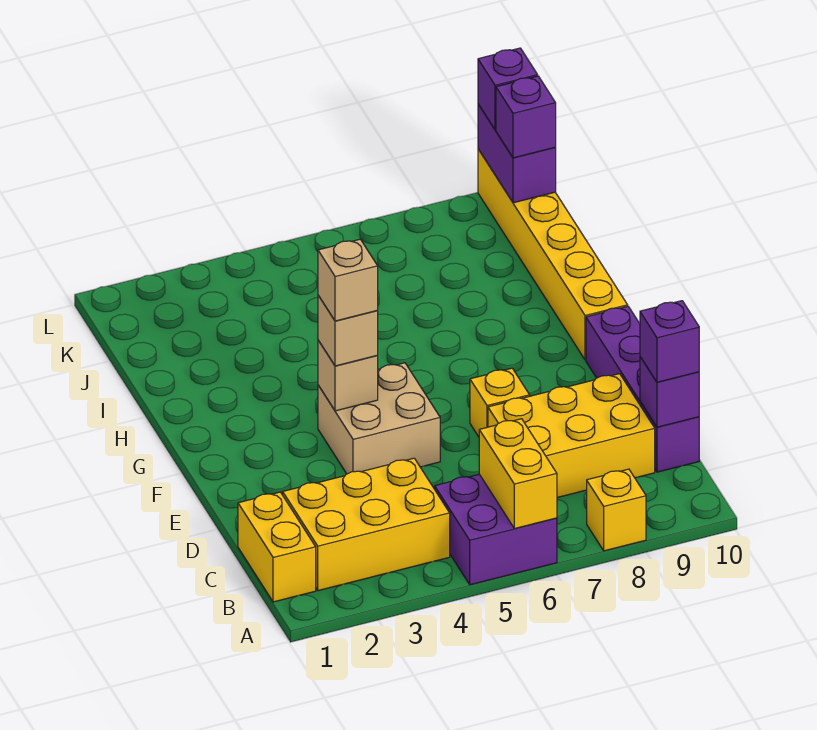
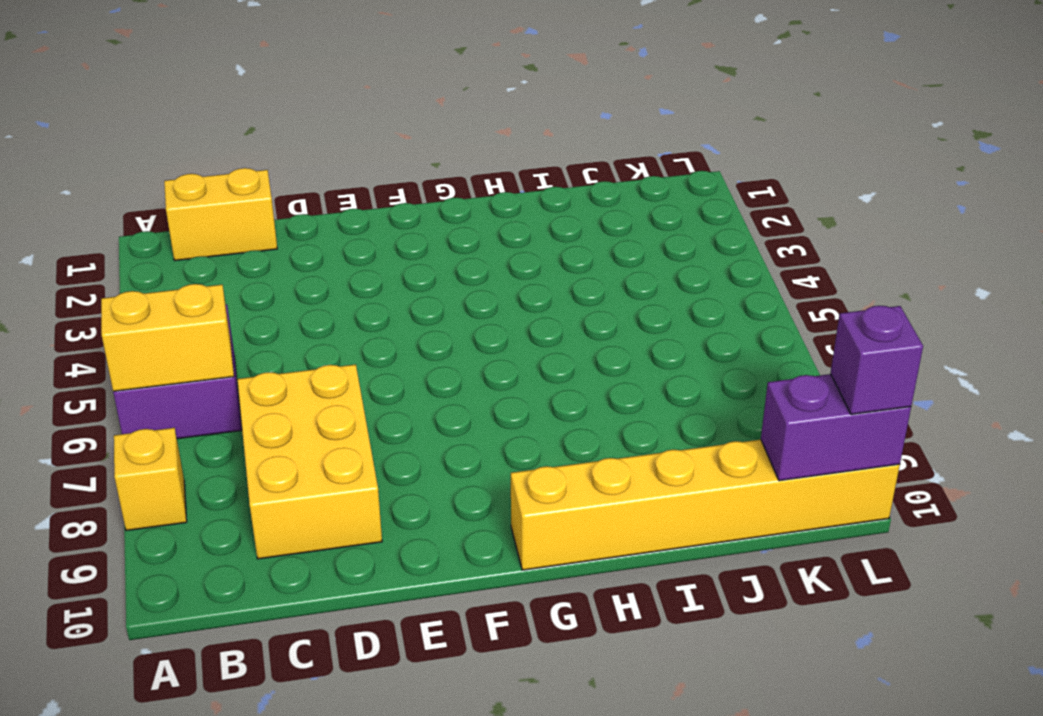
none -> yellow 2x3 brick [283,458,450,591]
none -> purple 1x4 brick [586,306,699,472]
none -> tan 2x2 brick [318,363,440,474]

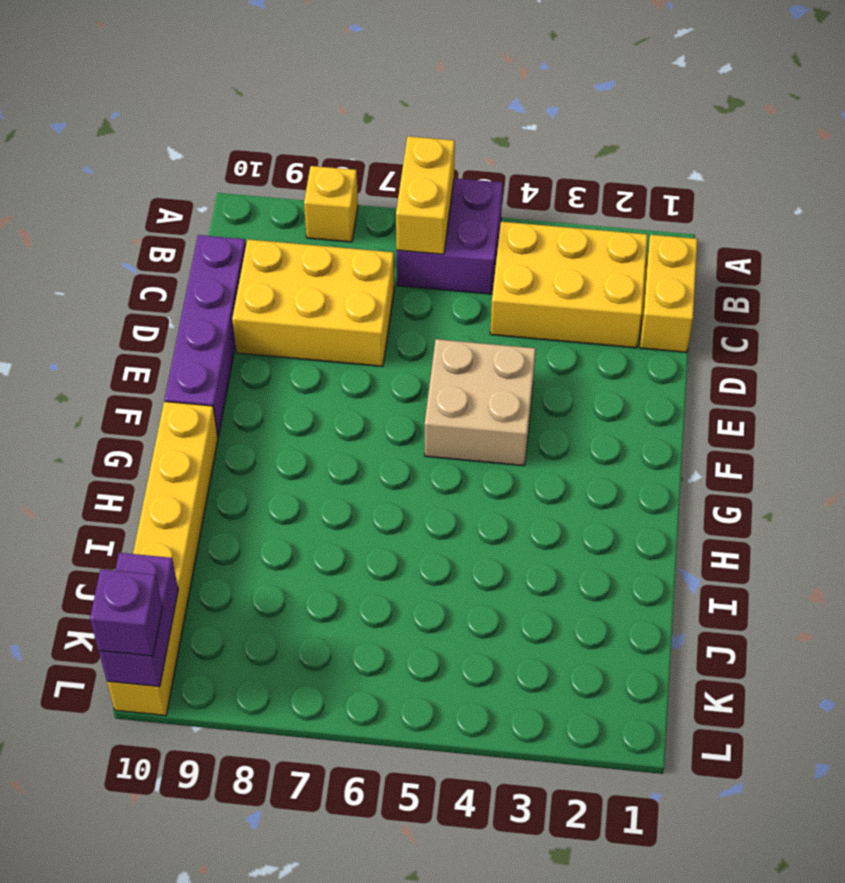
none -> yellow 1x1 brick [470,368,530,437]
none -> purple 1x1 brick [640,357,699,427]
none -> tan 1x1 brick [318,340,378,411]

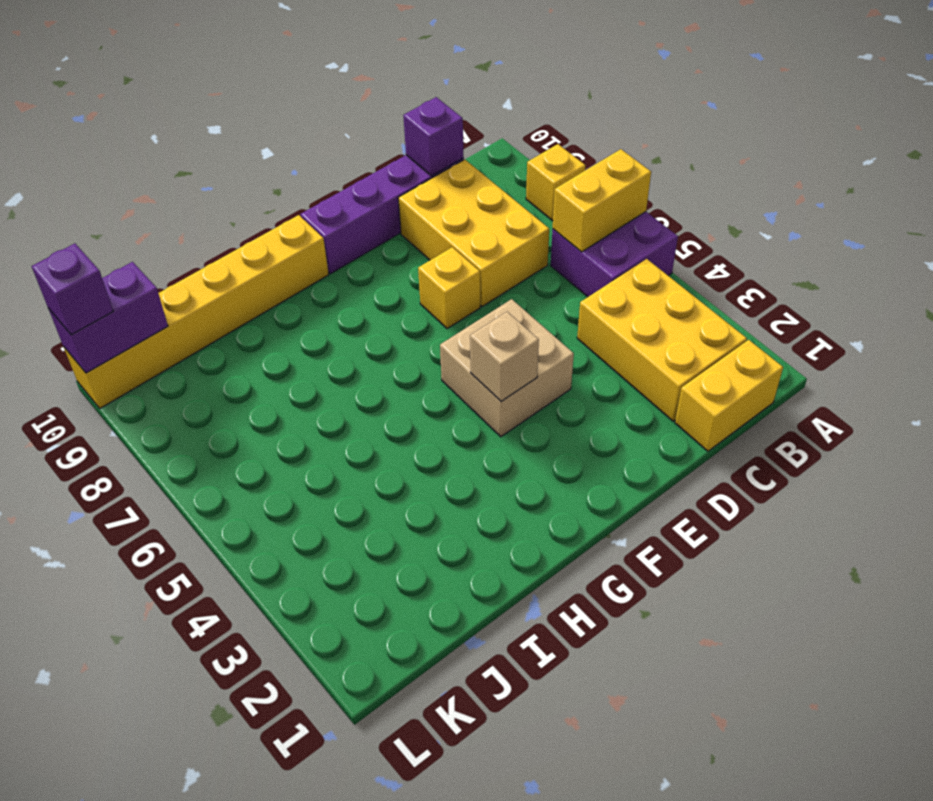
none -> purple 1x1 brick [640,301,699,382]
none -> tan 1x1 brick [318,295,378,366]
none -> purple 1x1 brick [496,76,556,158]

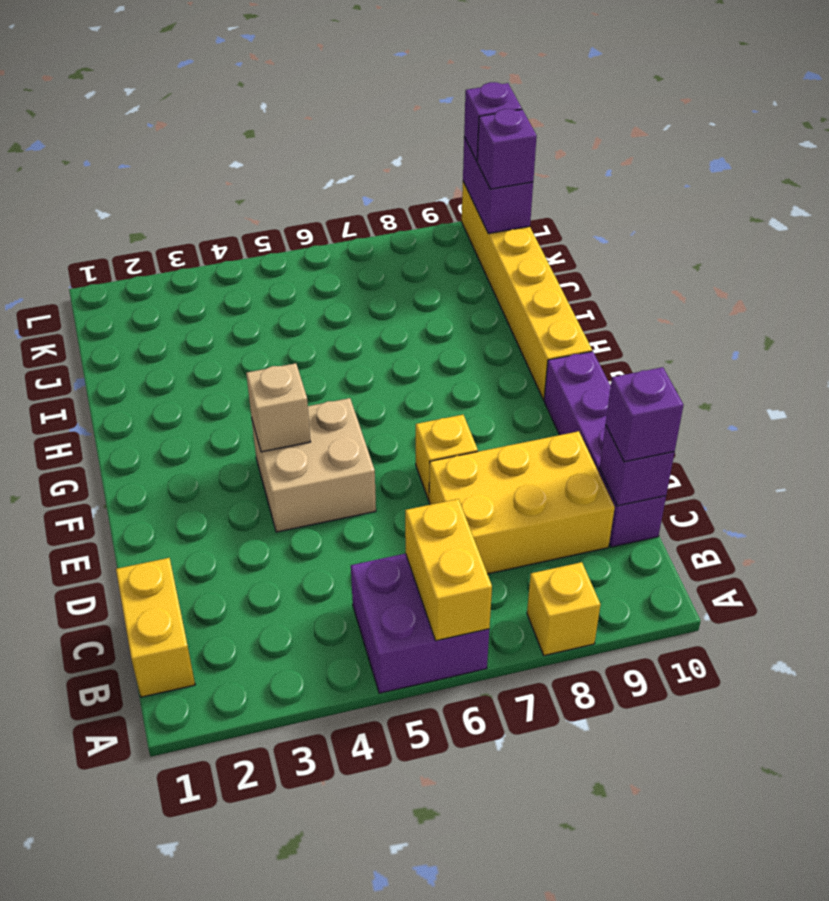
none -> yellow 2x3 brick [283,458,450,591]
none -> tan 1x1 brick [318,295,378,366]
none -> tan 1x1 brick [318,239,378,321]

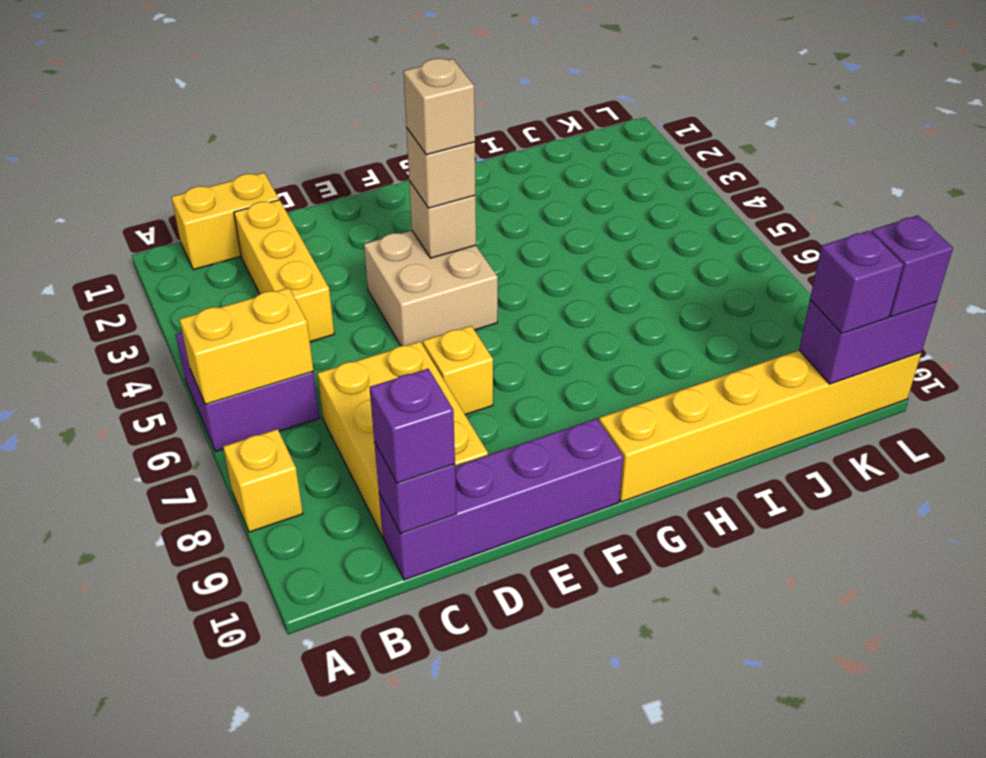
yellow 1x3 brick [234,200,334,342] -> yellow 2x3 brick [283,458,450,591]

